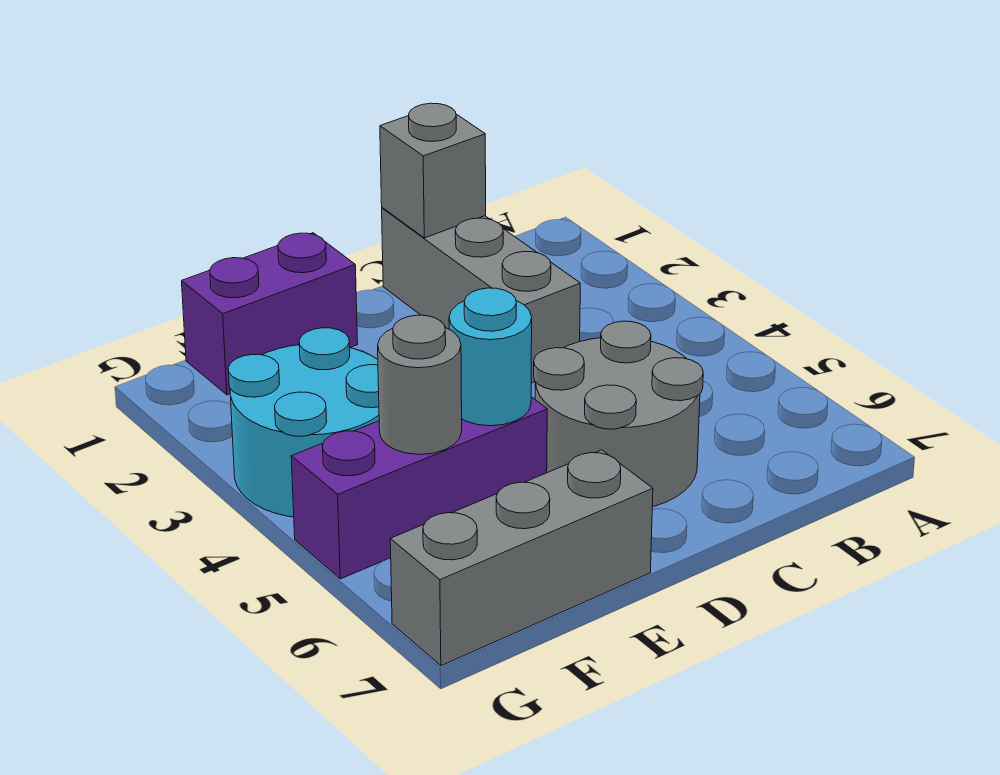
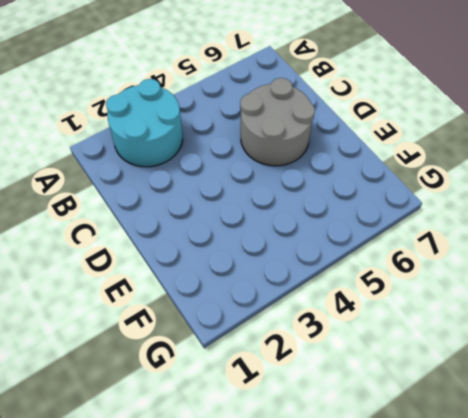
cyan 2x2 round brick [106,79,183,167] -> cyan 2x2 round brick moved to [228,328,379,517]
none -> grey 1x3 brick [382,208,580,383]
none -> purple 1x2 brick [182,233,358,395]

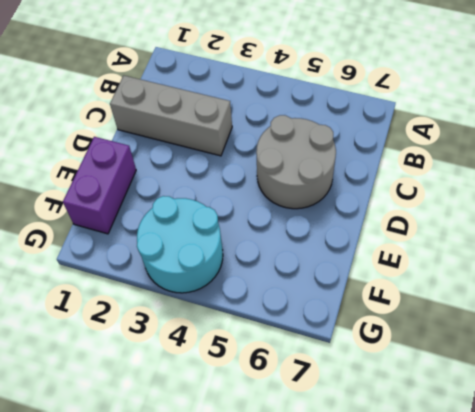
none -> purple 1x3 brick [291,397,547,579]
none -> grey 1x3 brick [390,450,653,666]

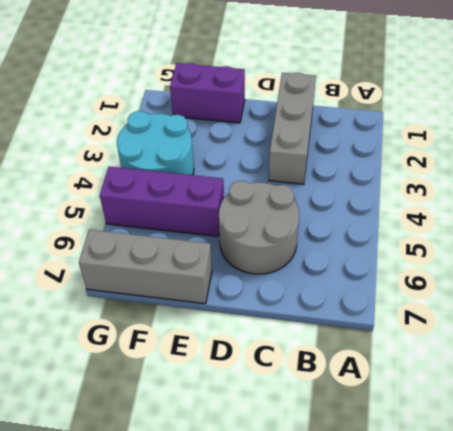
none -> grey 1x1 brick [380,103,486,238]
none -> cyan 1x1 round brick [449,288,532,426]

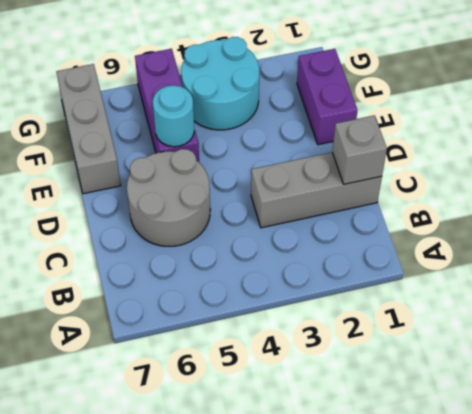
none -> grey 1x1 round brick [378,315,462,454]

